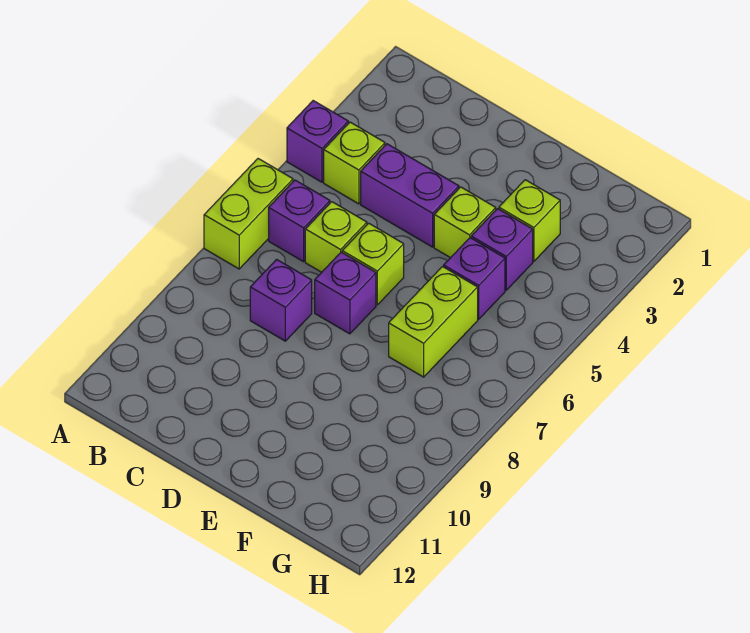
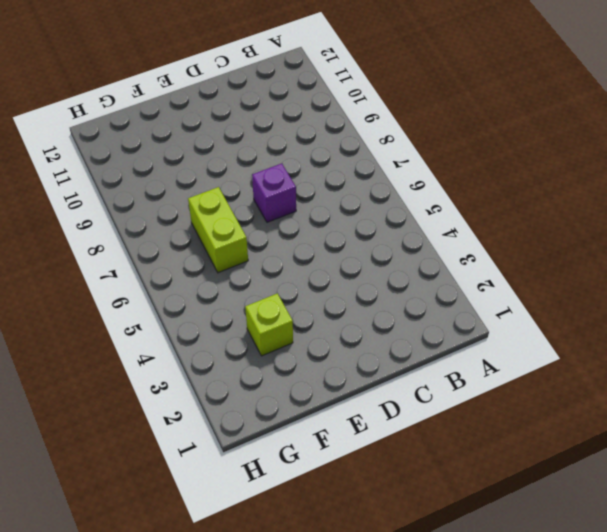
none -> purple 1x1 brick [287,101,348,182]
none -> lime 1x2 brick [204,159,293,269]
none -> lime 1x1 brick [324,122,385,204]

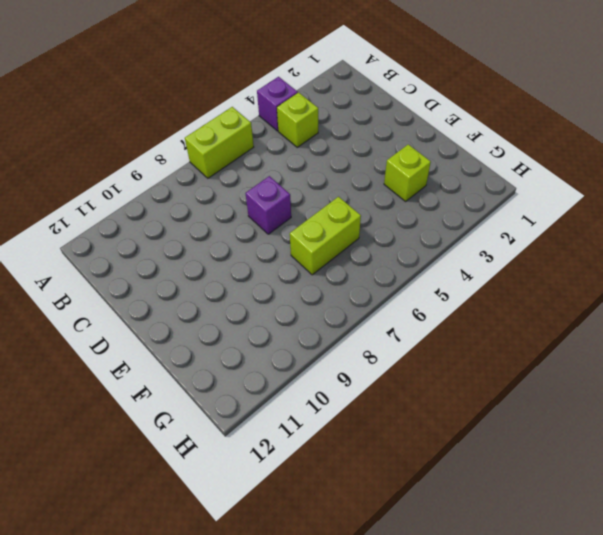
none -> purple 1x1 brick [269,180,330,262]
none -> purple 1x2 brick [361,144,459,247]
none -> lime 1x1 brick [305,202,367,272]

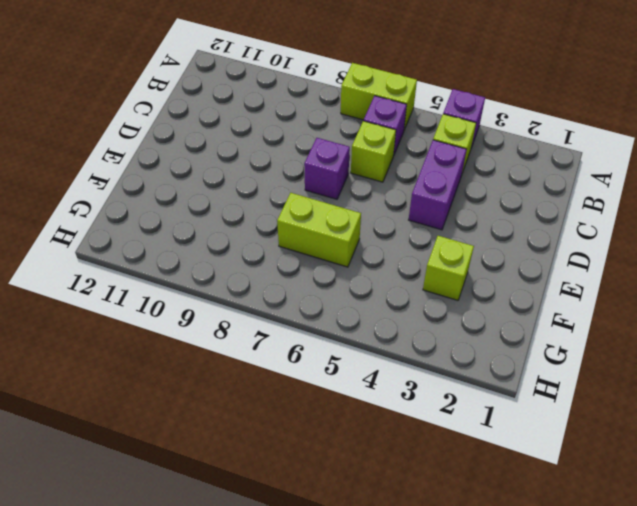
none -> purple 1x1 brick [250,259,312,341]
none -> lime 1x1 brick [342,223,404,305]
none -> lime 1x1 brick [434,187,496,258]

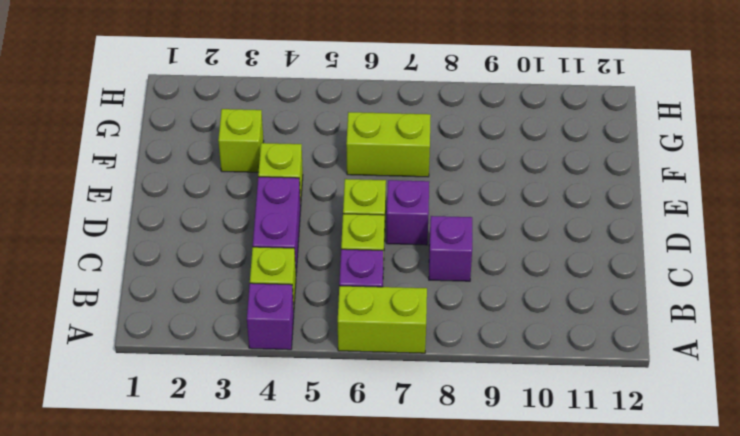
none -> purple 1x1 brick [471,209,533,290]
none -> purple 1x1 brick [444,238,505,319]

